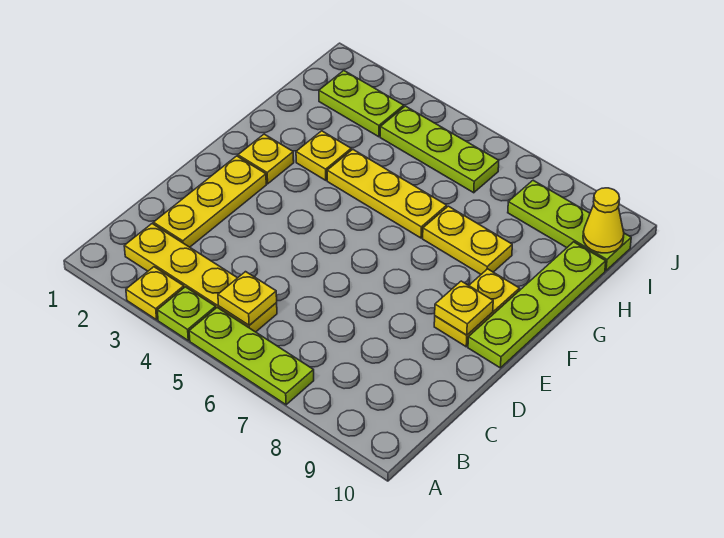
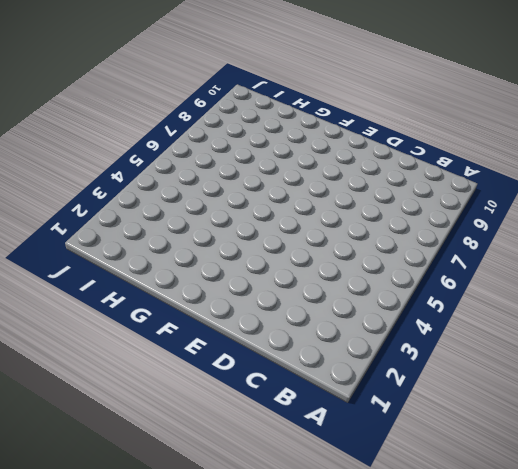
none -> yellow 1x1 plate [126,267,184,320]
none -> lime 1x1 plate [157,287,216,341]
none -> lime 1x3 plate [189,308,314,405]

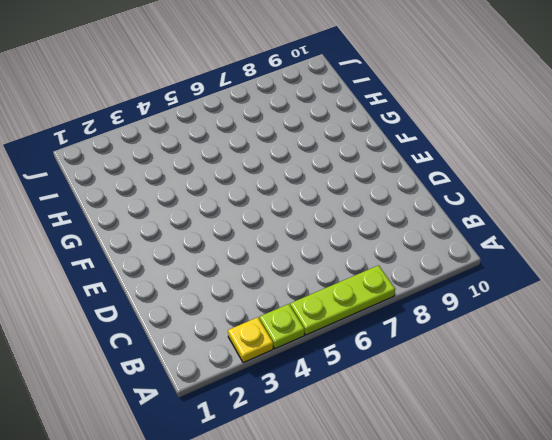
none -> yellow 1x4 plate [124,224,277,332]
none -> yellow 1x3 plate [154,156,266,247]
none -> yellow 1x2 plate [434,269,520,347]

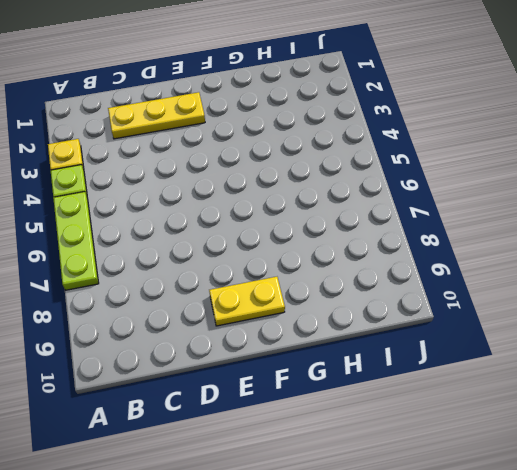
none -> yellow 1x4 plate [124,224,277,332]
none -> lime 1x4 plate [468,242,606,368]
none -> yellow 1x1 plate [238,134,294,184]

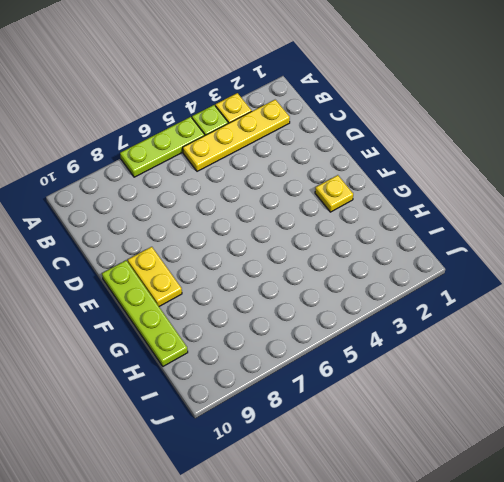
none -> yellow 1x3 plate [154,156,266,247]
none -> yellow 1x1 plate [296,131,351,180]
none -> yellow 1x3 plate [327,149,447,238]

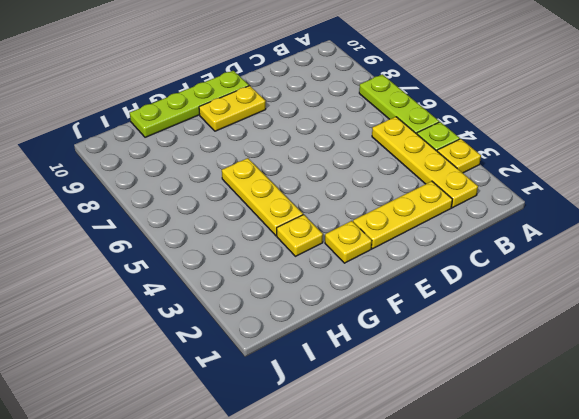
none -> yellow 1x2 plate [423,206,512,274]
none -> lime 1x2 plate [319,71,404,137]
none -> lime 1x3 plate [380,106,499,193]

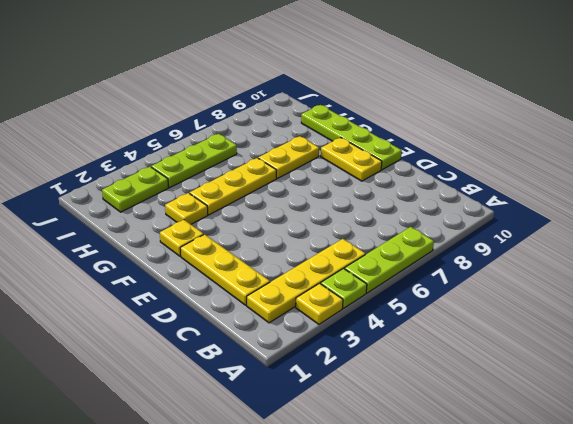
none -> lime 1x3 plate [508,180,631,271]
none -> yellow 1x1 plate [218,272,277,325]
none -> yellow 1x1 plate [435,281,493,335]

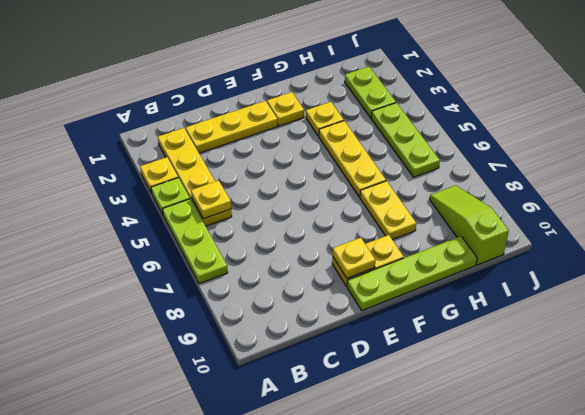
lime 1x3 slope [430,185,509,265] -> lime 1x3 plate [508,180,631,271]
none -> yellow 1x1 cone [583,188,624,253]

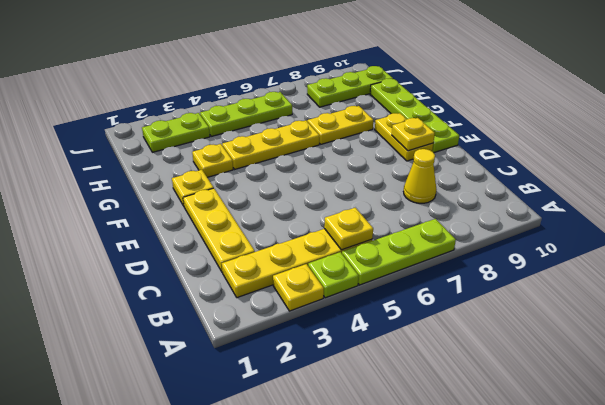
yellow 1x1 cone [404,149,437,203] -> yellow 1x1 cone moved to [583,188,624,253]

